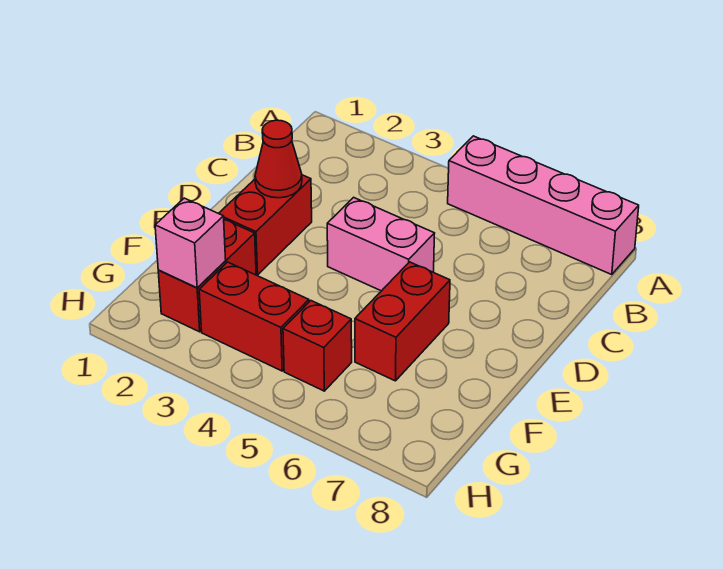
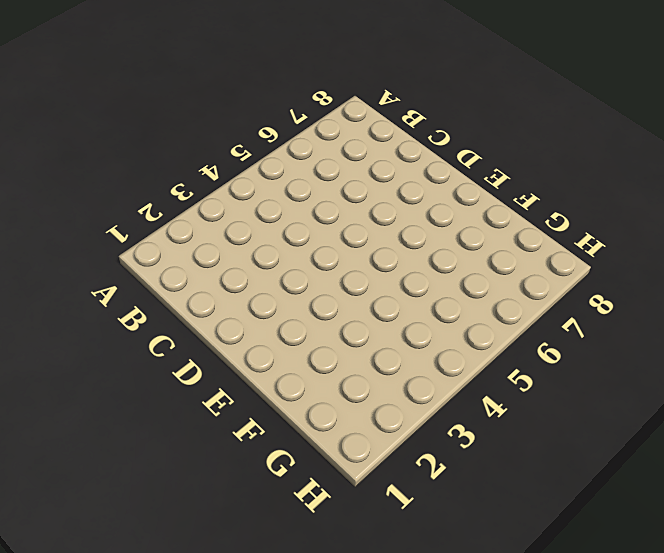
none -> pink 1x4 brick [448,136,639,274]
none -> red 1x2 brick [219,175,312,275]

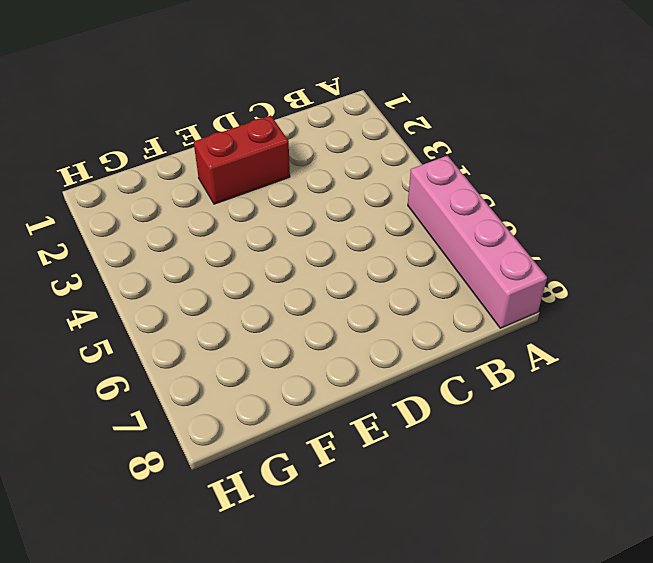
none -> pink 1x2 brick [327,197,435,291]
none -> red 1x2 brick [355,262,450,381]

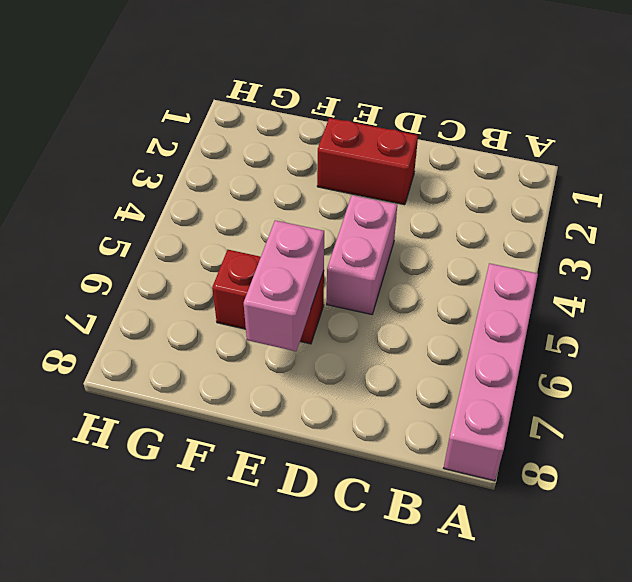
pink 1x2 brick [244,220,324,351] -> none
none -> red 1x2 brick [158,219,256,332]
none -> red 1x2 brick [199,262,309,371]

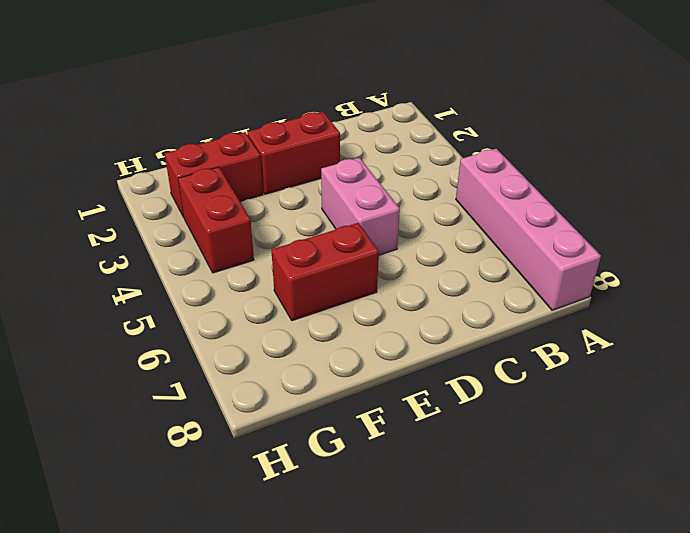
none -> red 1x1 brick [283,301,352,391]
none -> red 1x1 cone [255,120,302,198]

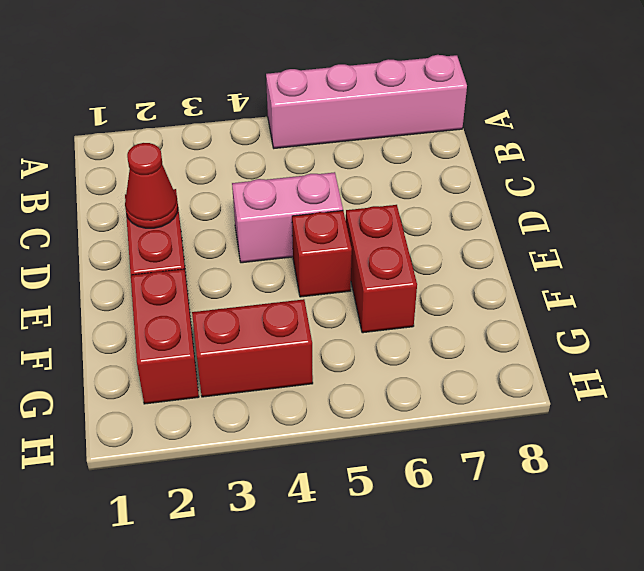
red 1x1 brick [292,211,352,297] -> red 1x1 brick moved to [283,301,352,391]
none -> pink 1x1 brick [155,198,226,288]

